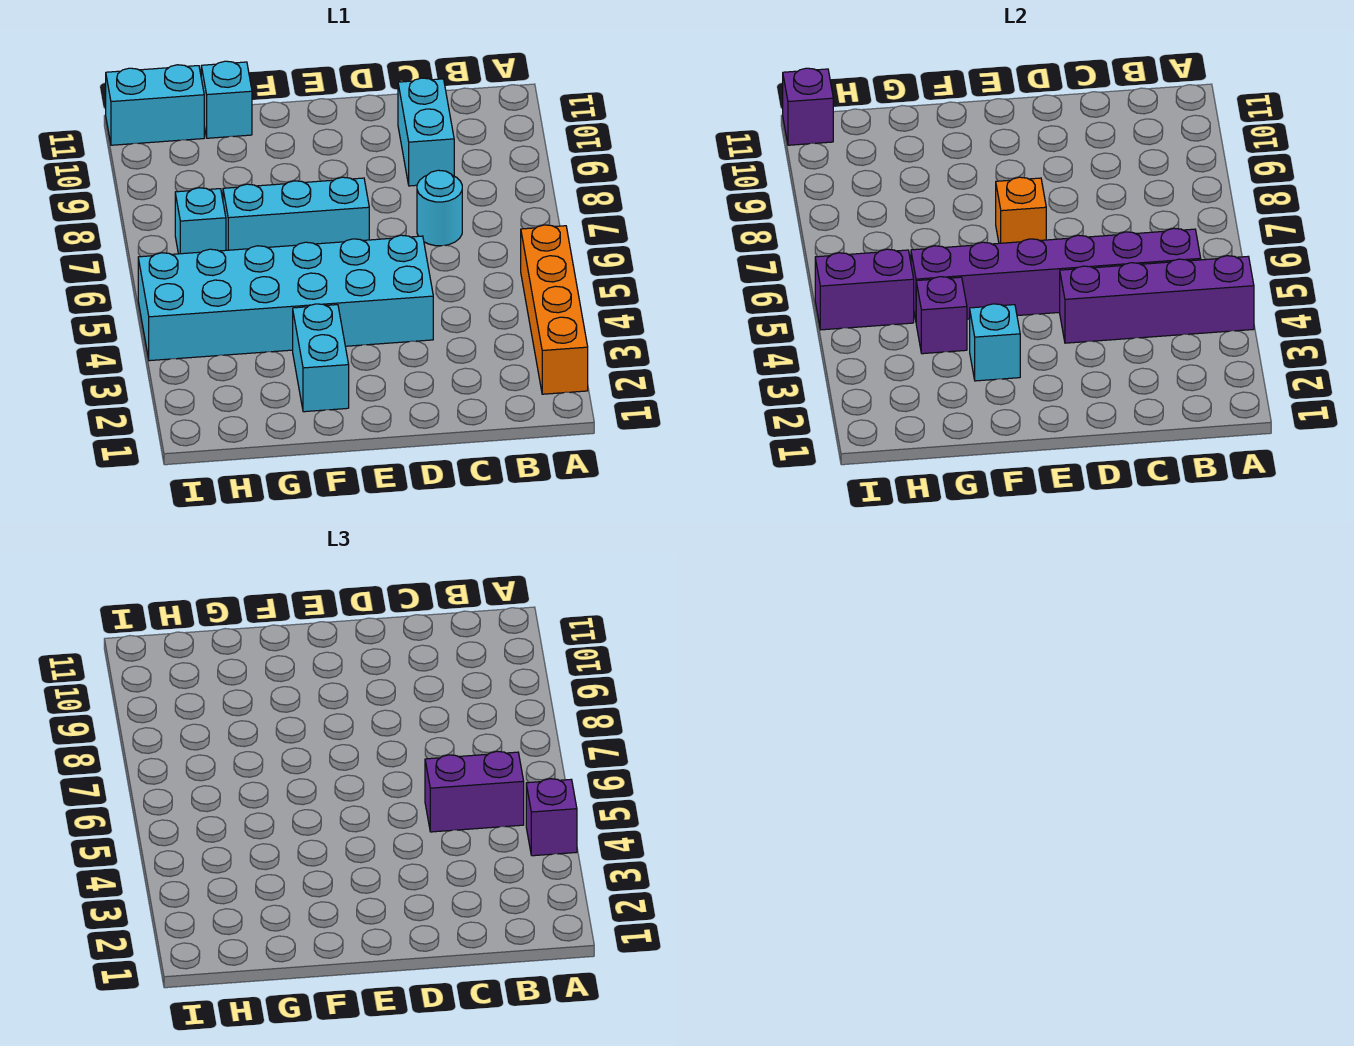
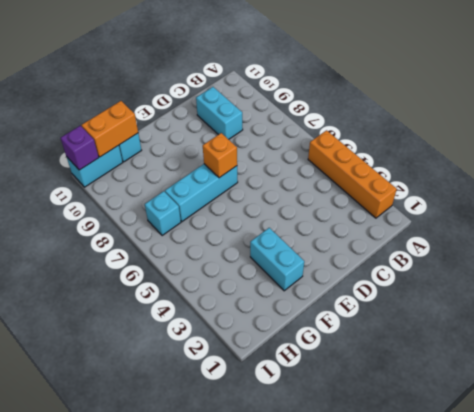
orange 1x2 brick [82,101,138,157] -> none
none -> cyan 1x1 round brick [417,170,462,246]
none -> cyan 2x6 brick [138,235,433,361]
none -> purple 1x4 brick [1060,256,1254,343]

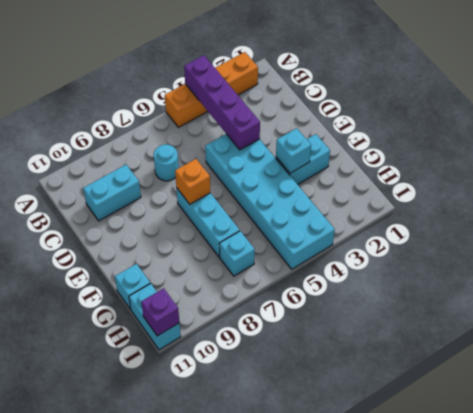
none -> purple 1x6 brick [911,228,1201,320]
none -> purple 1x1 brick [916,277,967,354]
none -> purple 1x2 brick [815,249,914,330]

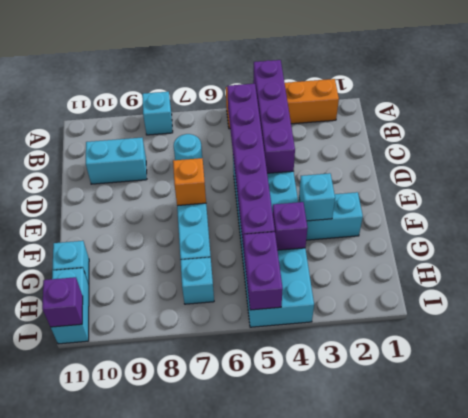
cyan 1x1 brick [142,92,173,135] -> none
none -> purple 1x1 brick [526,779,577,856]
none -> purple 1x2 brick [425,751,524,832]

